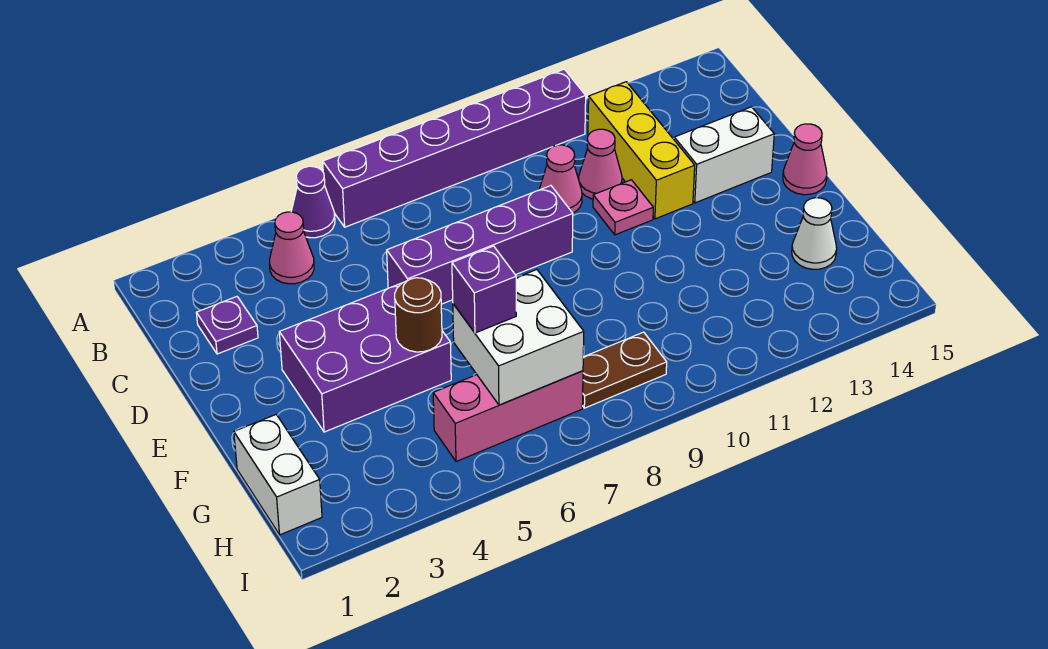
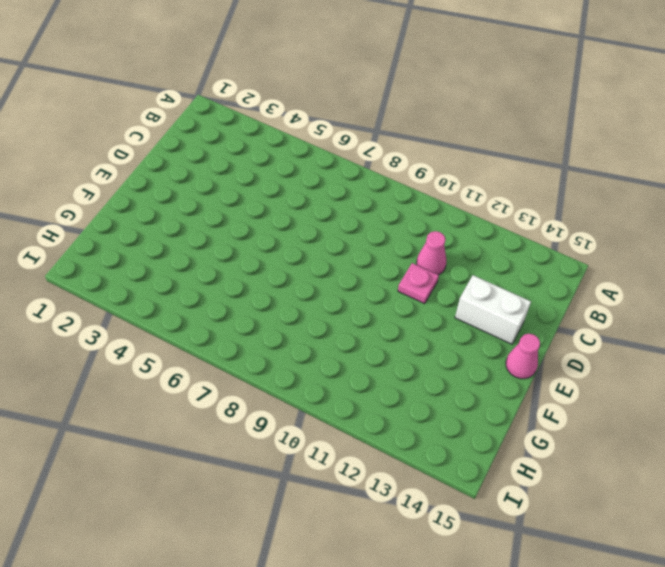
none -> purple 1x1 cone [291,166,335,238]
none -> purple 1x6 brick [323,69,586,227]
none -> pink 1x1 cone [270,212,314,284]

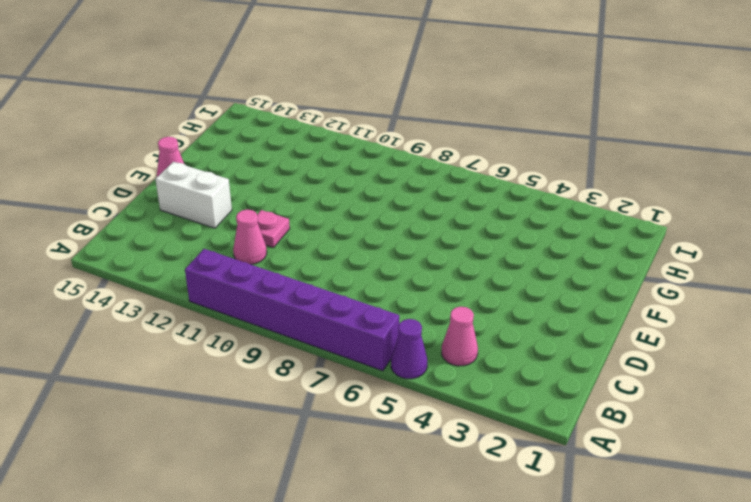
none -> yellow 1x3 brick [588,82,695,219]
none -> purple 1x1 plate [196,297,258,354]
none -> pink 1x1 cone [539,145,582,213]

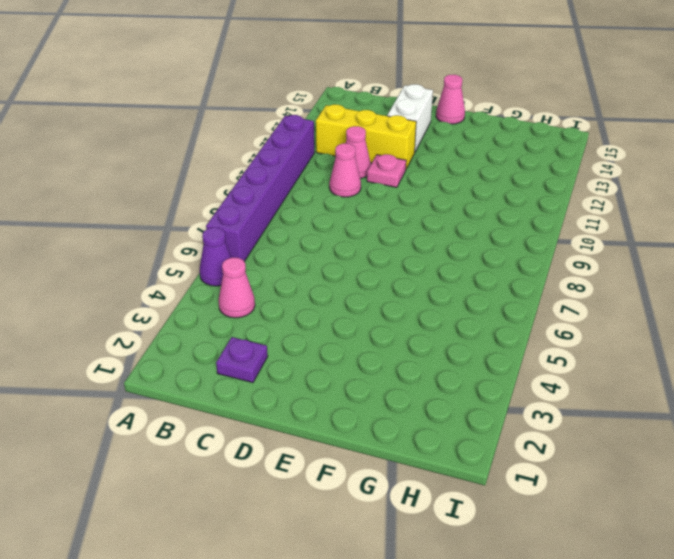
none -> purple 1x4 brick [387,186,573,304]
none -> purple 2x3 brick [279,283,451,432]
none -> white 1x2 brick [234,415,322,535]

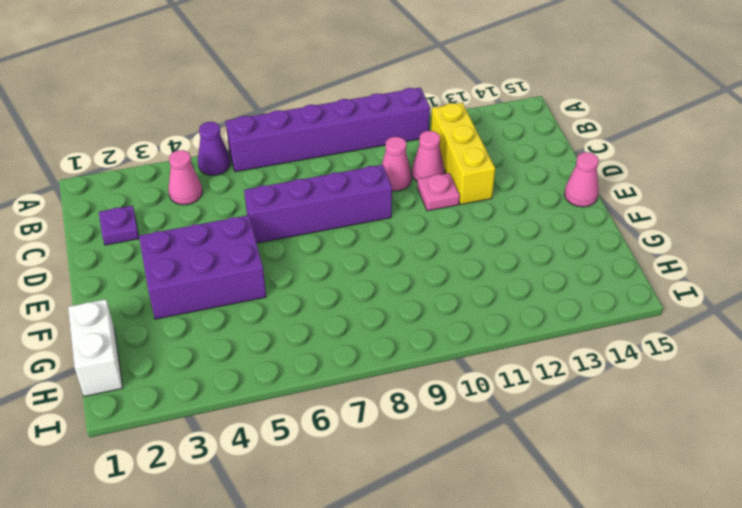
none -> white 1x2 brick [674,107,774,203]
none -> white 1x1 cone [792,198,837,269]
none -> pink 1x3 brick [433,371,583,462]

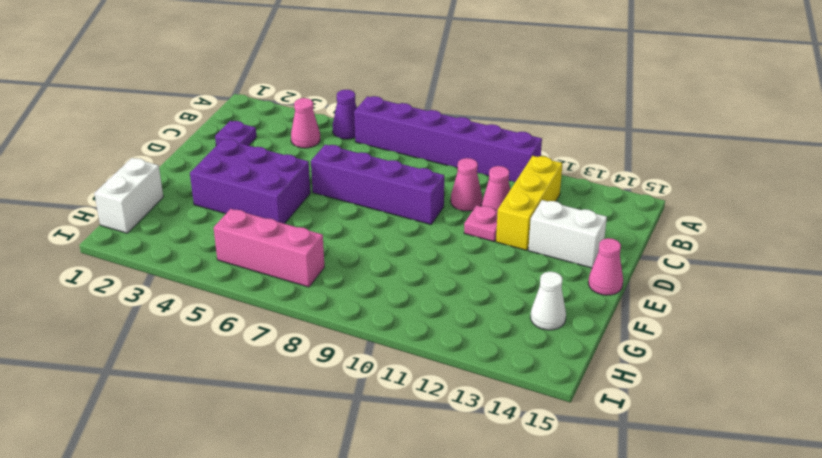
none -> brown 1x2 plate [582,332,667,408]
none -> brown 1x1 round brick [395,278,442,352]
none -> white 2x2 brick [453,270,584,405]

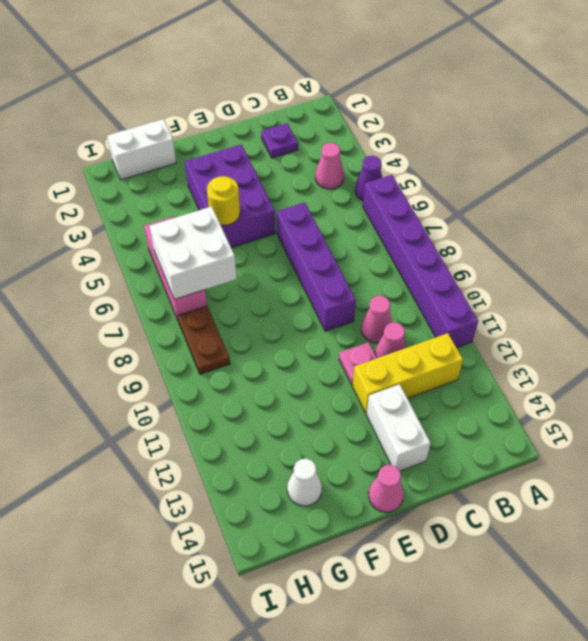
yellow 1x1 round brick [207,176,240,225] -> brown 1x1 round brick [395,278,442,352]
none -> purple 1x1 brick [452,246,516,333]

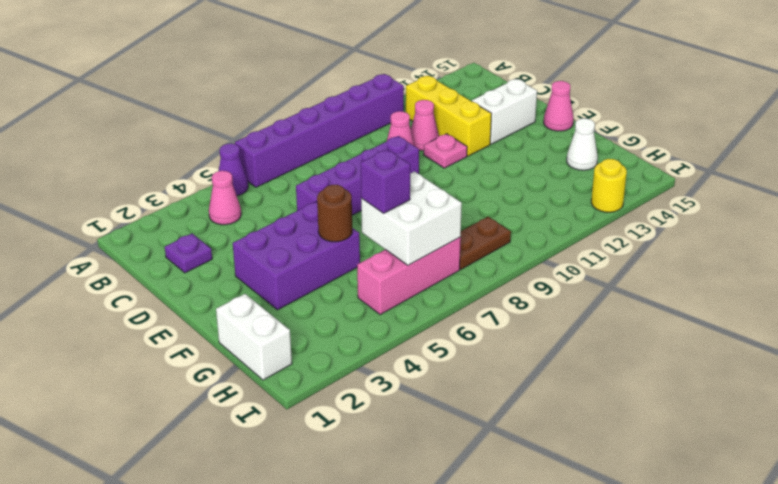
yellow 1x1 round brick [591,159,627,212] -> none

